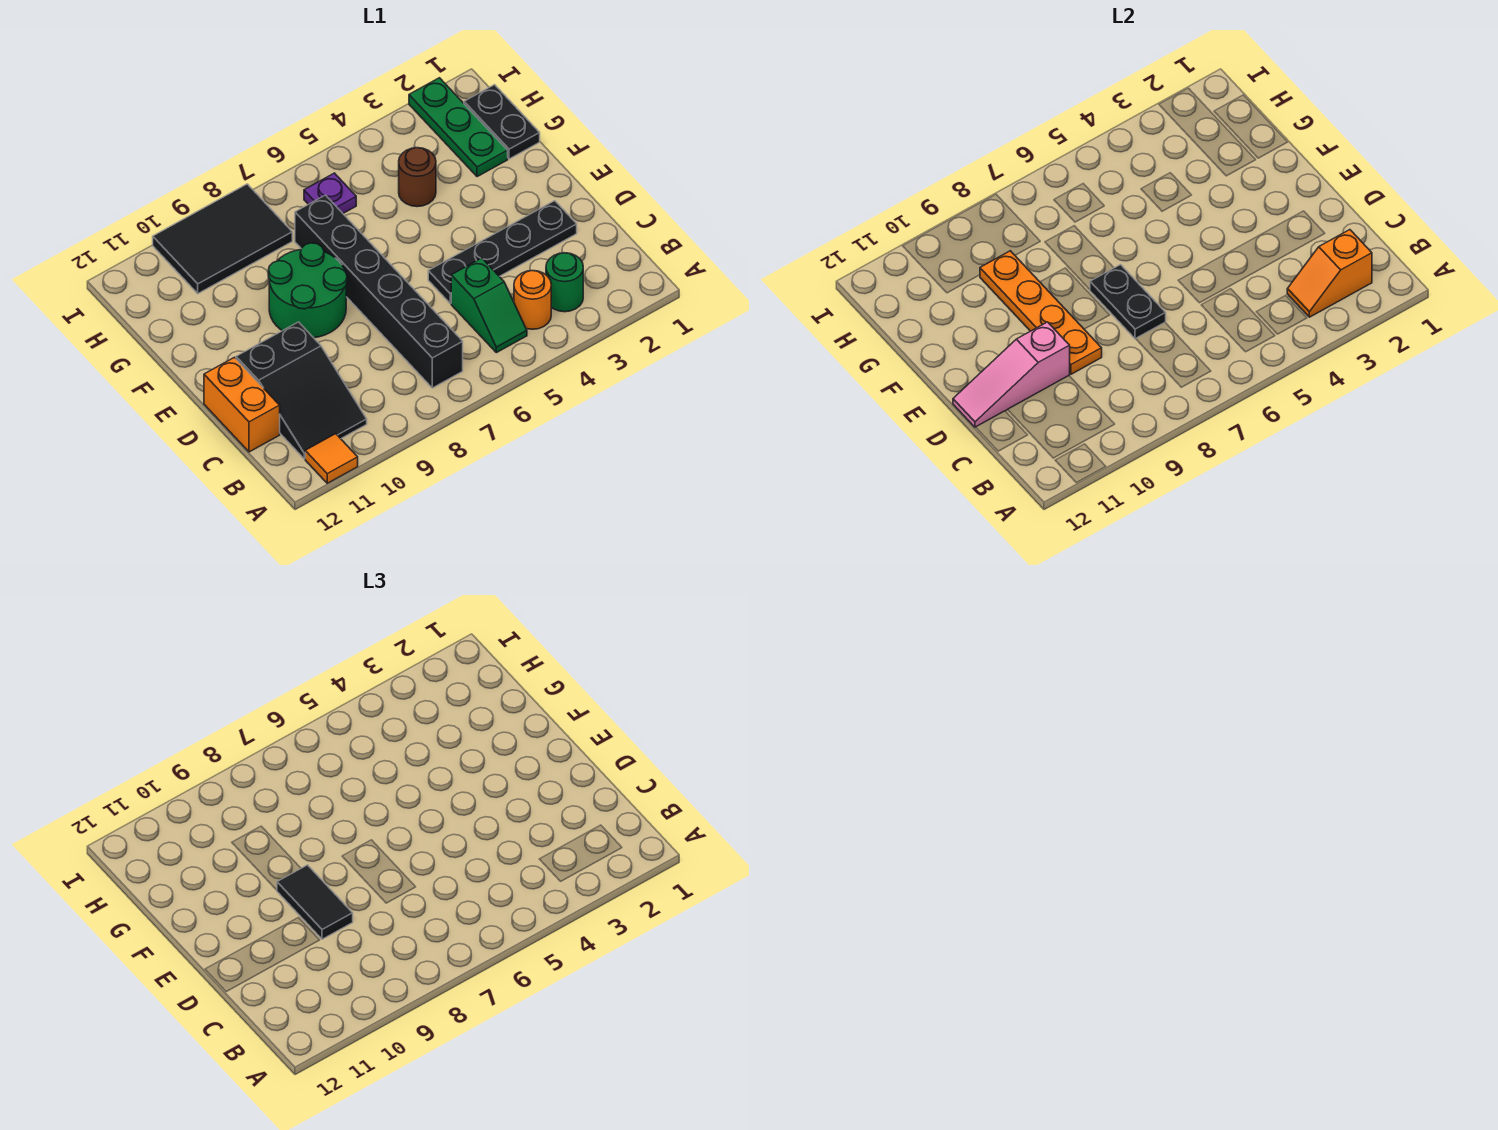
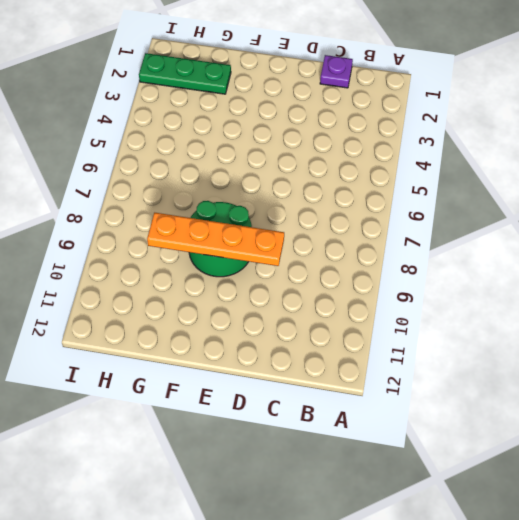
purple 1x1 plate [320,55,353,88] -> purple 1x1 plate moved to [304,173,356,213]
none -> orange 1x1 tile [305,434,358,483]
none -> green 1x1 round brick [546,253,583,312]
none -> orange 1x1 round brick [514,271,551,329]

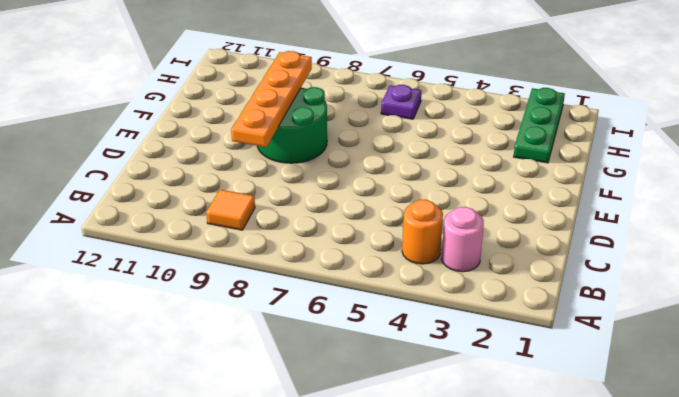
pink 1x1 round brick [442,207,484,272] -> green 1x1 round brick [546,253,583,312]
orange 1x1 tile [206,190,255,230] -> orange 1x1 tile moved to [305,434,358,483]
none -> green 1x2 slope [451,258,527,353]
none -> black 1x6 brick [295,195,463,388]
none -> black 2x3 slope [236,322,367,459]

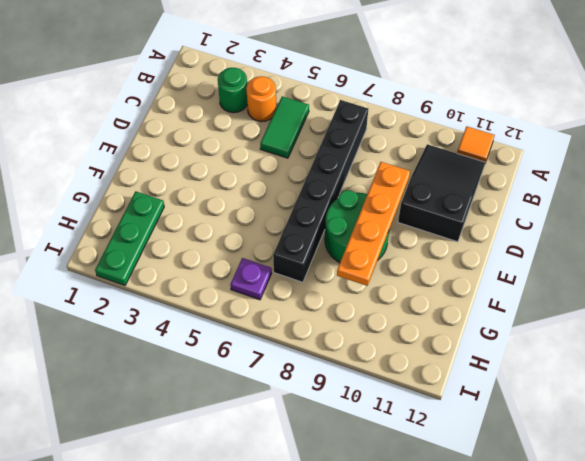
green 1x2 tile [260,96,309,158] -> green 1x2 slope [451,258,527,353]
none -> orange 1x2 brick [204,357,280,452]
none -> black 1x4 plate [428,201,577,303]
none -> black 1x2 plate [464,85,540,159]

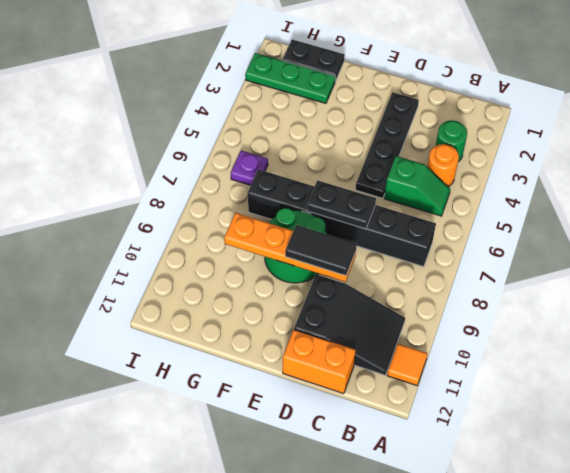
none -> brown 1x1 round brick [399,148,436,207]
none -> black 2x3 tile [153,184,292,294]
none -> orange 1x2 slope [1287,230,1372,317]

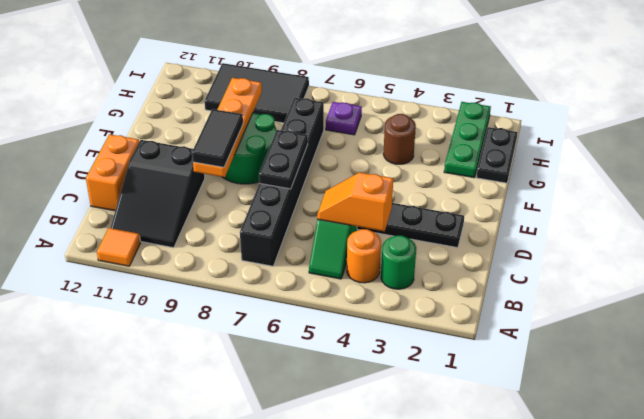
orange 1x2 slope [317,172,393,231] -> orange 1x2 slope moved to [1287,230,1372,317]
none -> pink 1x3 slope [953,322,1070,427]

